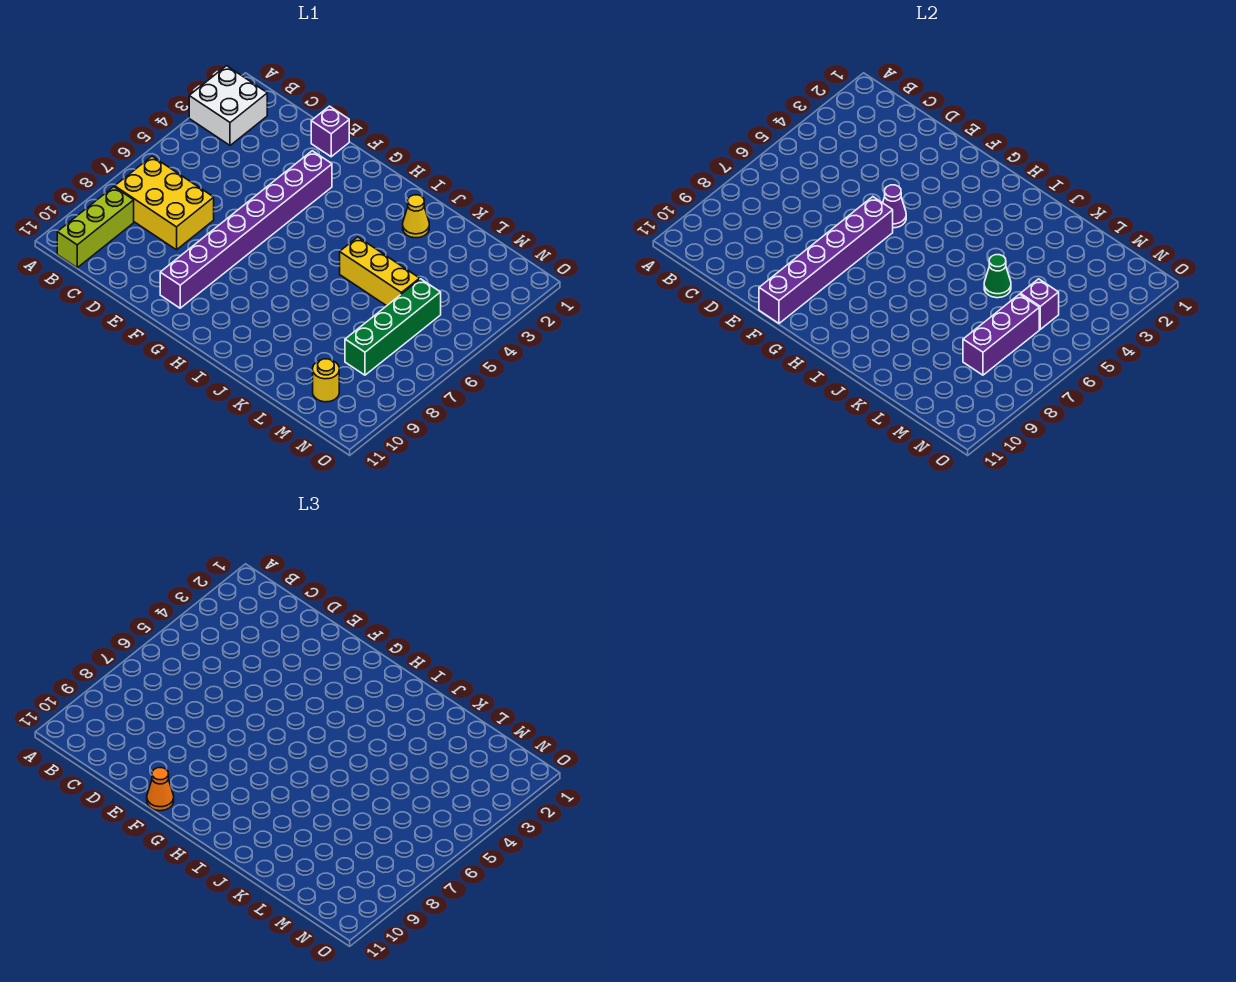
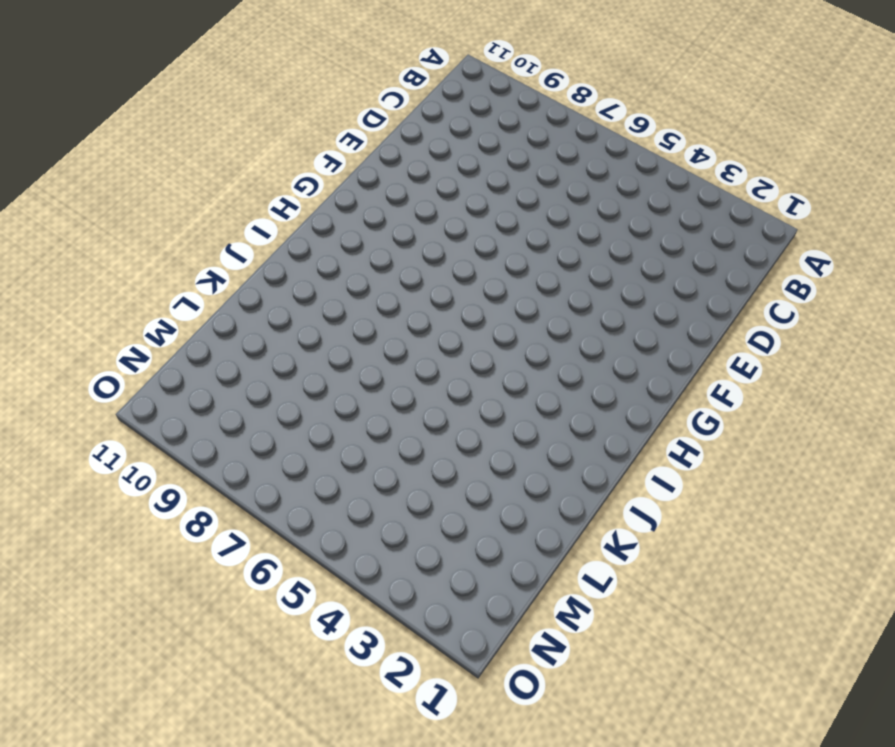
none -> white 2x2 brick [189,66,267,145]
none -> yellow 2x3 brick [115,156,214,250]
none -> lime 1x3 brick [57,187,134,268]

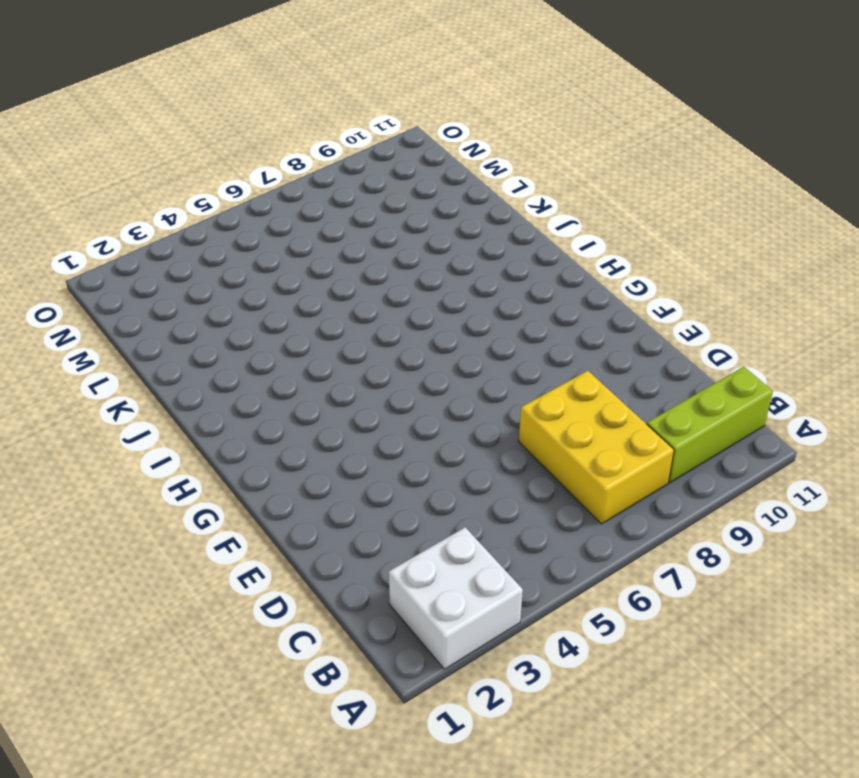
none -> purple 1x1 brick [311,106,349,157]
none -> purple 1x8 brick [160,151,332,308]
none -> yellow 1x1 cone [403,195,429,238]

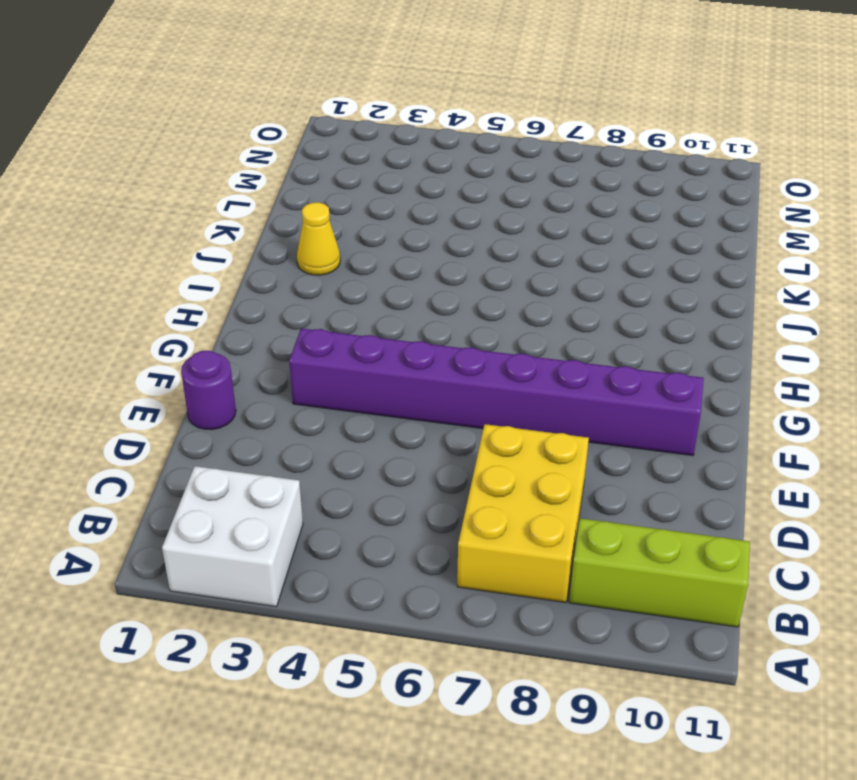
purple 1x1 round brick [181,351,236,430] -> purple 1x1 brick [311,106,349,157]
none -> yellow 1x3 brick [340,237,420,306]
none -> green 1x4 brick [345,279,441,375]
none -> yellow 1x1 round brick [313,359,339,402]

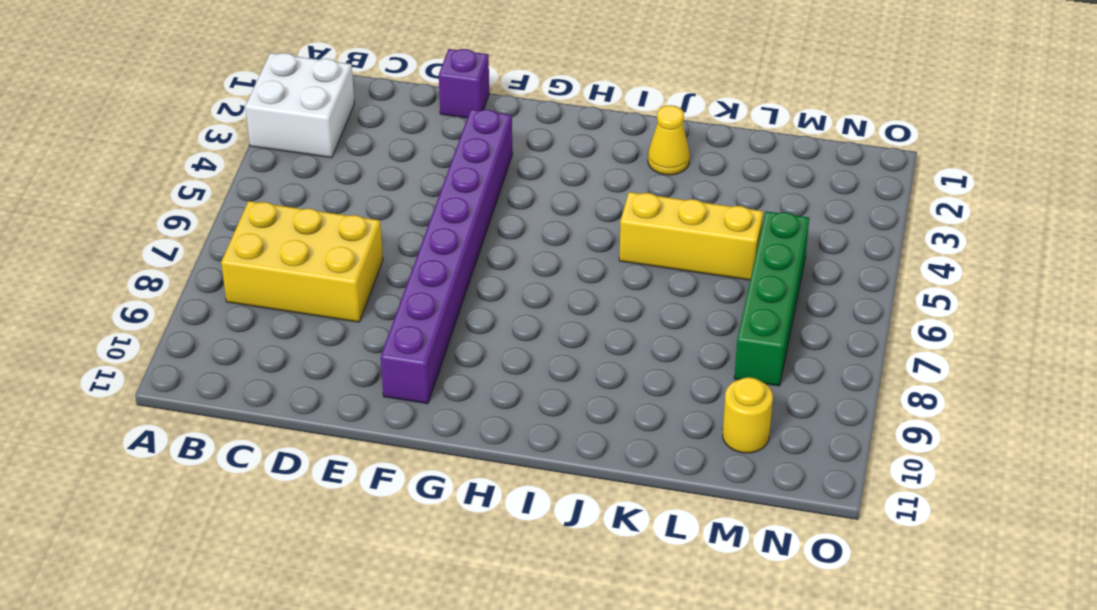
none -> lime 1x3 brick [57,187,134,268]
none -> purple 1x1 cone [883,185,906,228]
none -> purple 1x6 brick [759,197,893,323]

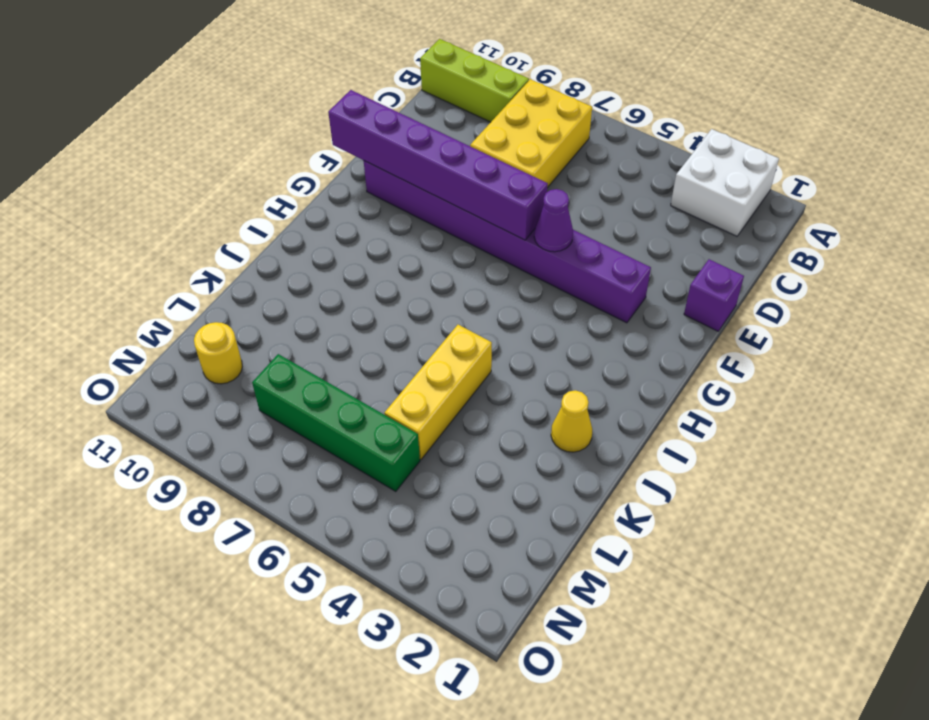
none -> green 1x1 cone [984,255,1011,298]
none -> purple 1x1 brick [1020,279,1059,329]
none -> purple 1x3 brick [963,294,1039,375]

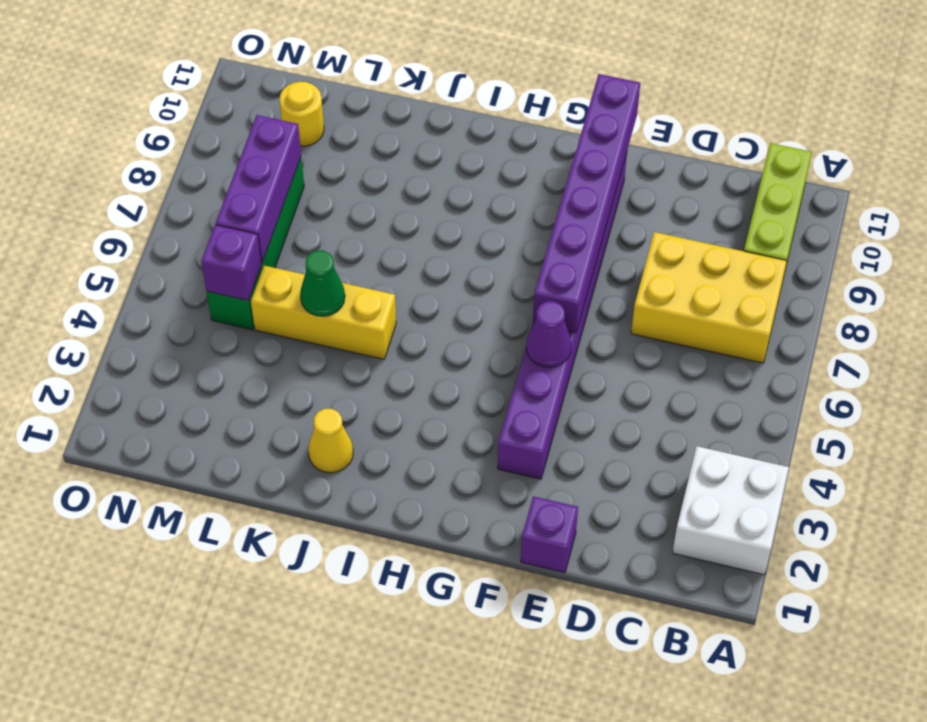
none -> orange 1x1 cone [147,768,174,811]

